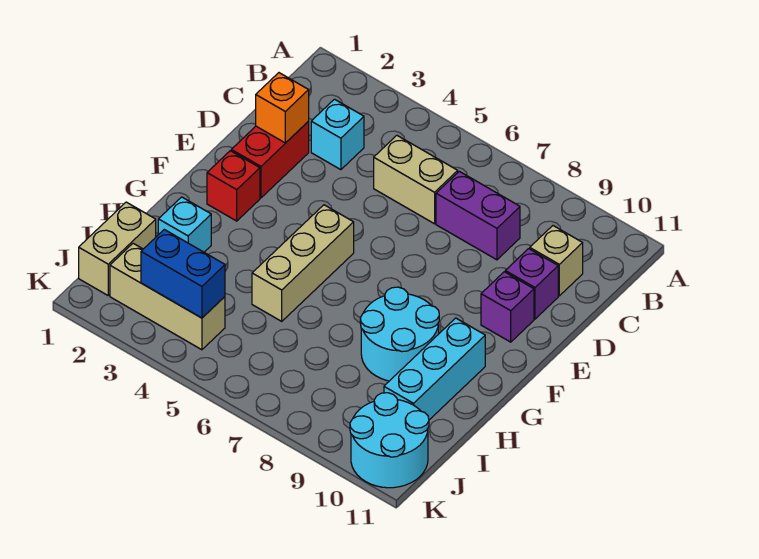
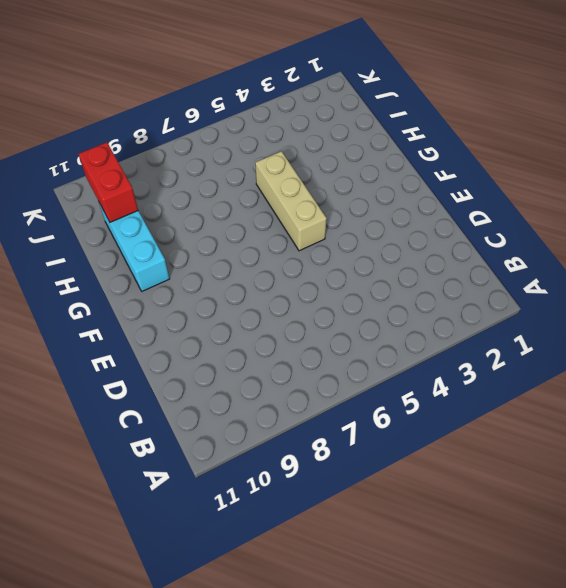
red 1x2 brick [78,142,138,222] -> red 1x2 brick moved to [231,122,309,198]
none -> cyan 1x1 brick [311,99,364,170]
none -> tan 1x2 brick [374,135,458,224]
none -> purple 1x2 brick [436,171,520,260]

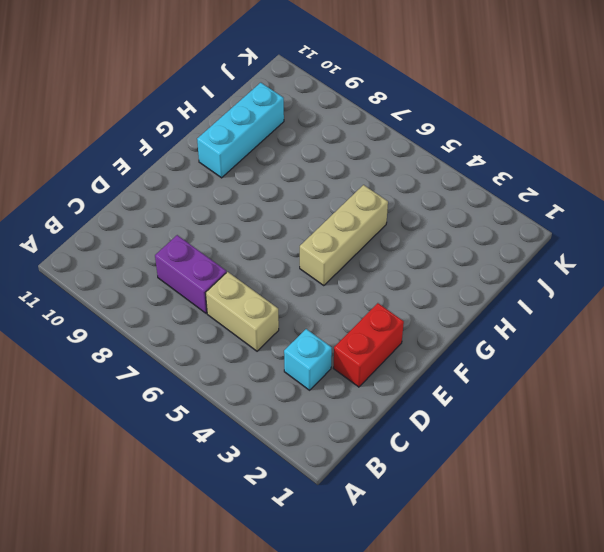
none -> tan 1x1 brick [530,226,583,296]
none -> purple 1x1 brick [505,249,558,319]
none -> purple 1x1 brick [481,272,534,342]

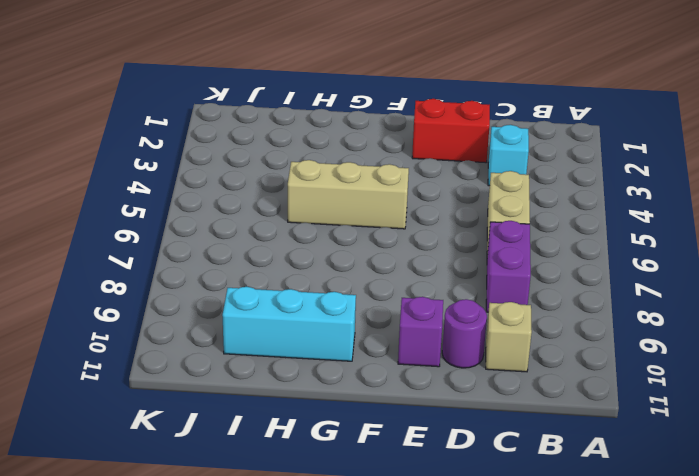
purple 1x1 round brick [442,299,487,368] -> purple 1x1 brick [505,249,558,319]
none -> red 1x1 brick [207,151,260,221]
none -> cyan 2x2 round brick [360,287,439,381]
none -> cyan 1x1 brick [158,197,211,252]

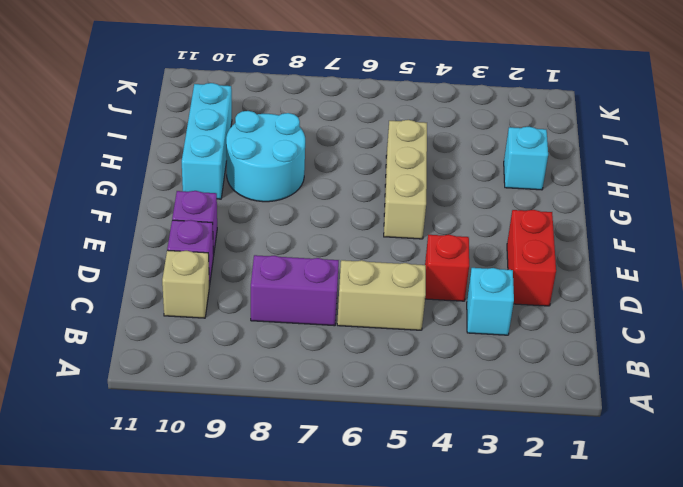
red 1x1 brick [425,235,469,301] -> red 1x1 brick moved to [207,151,260,221]
none -> tan 1x2 brick [79,202,156,295]
none -> tan 1x3 brick [110,243,225,350]
none -> cyan 2x2 round brick [350,393,429,488]

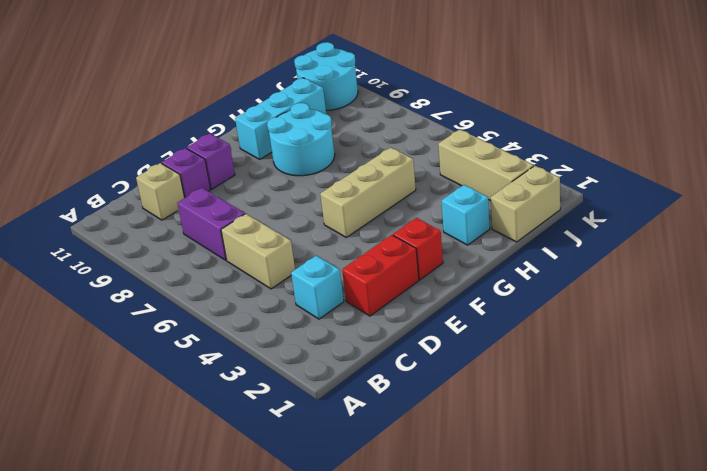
none -> orange 1x1 brick [256,73,309,143]
none -> blue 1x2 brick [141,230,225,318]

